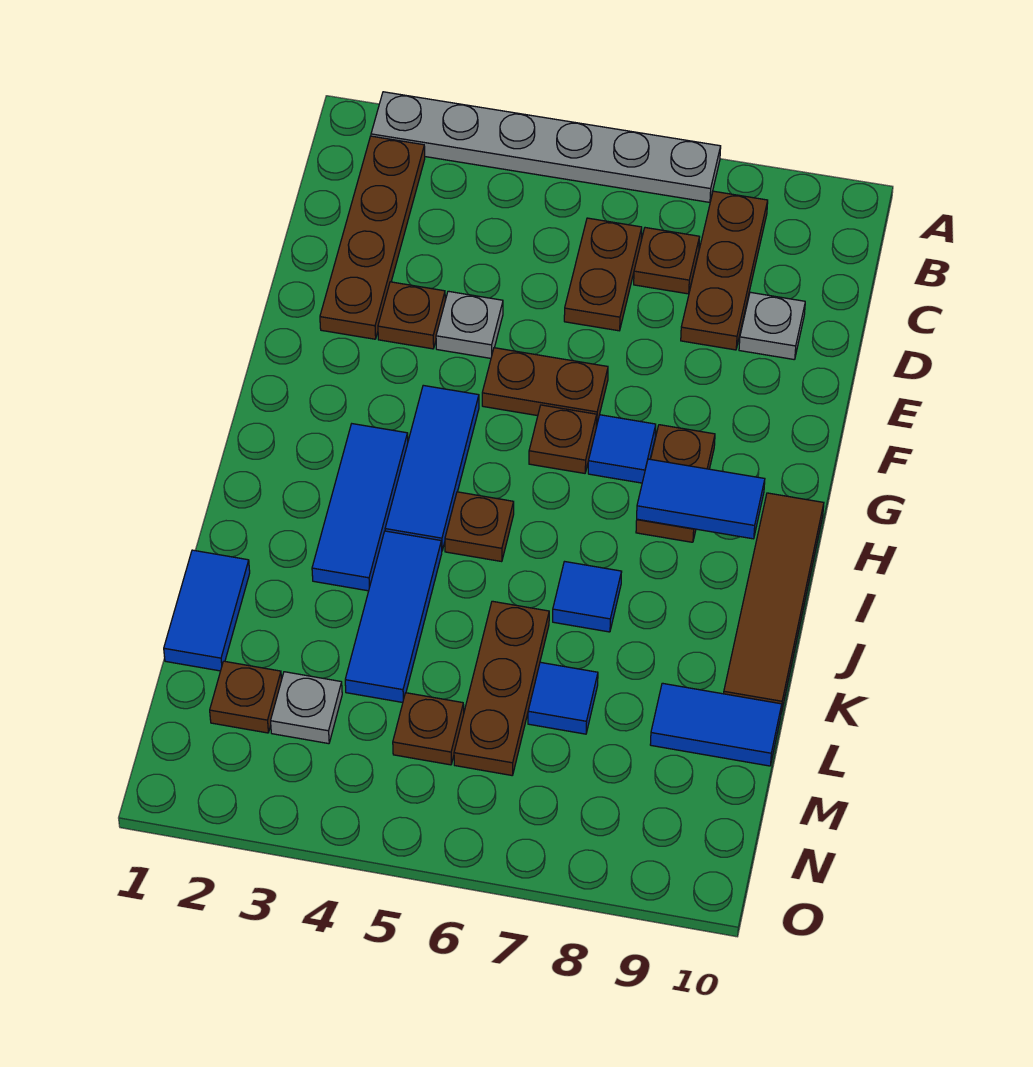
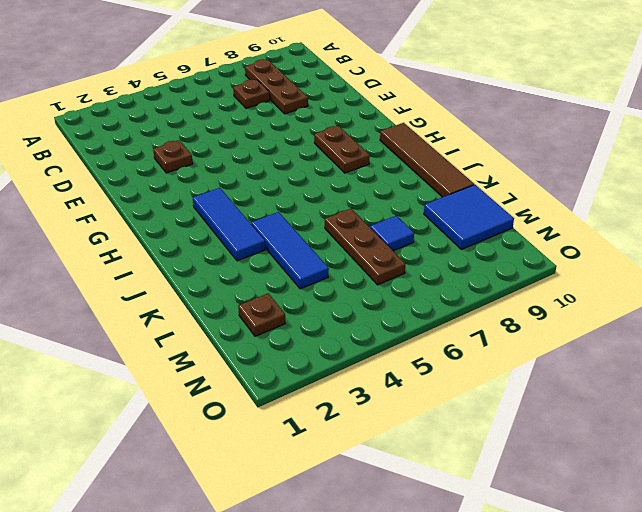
blue 2x2 tile [424,185,514,249] -> blue 1x2 tile [650,683,782,766]
none -> grey 1x6 plate [371,92,721,202]
none -> brown 1x4 plate [320,136,425,339]
none -> brown 1x2 plate [564,218,642,331]

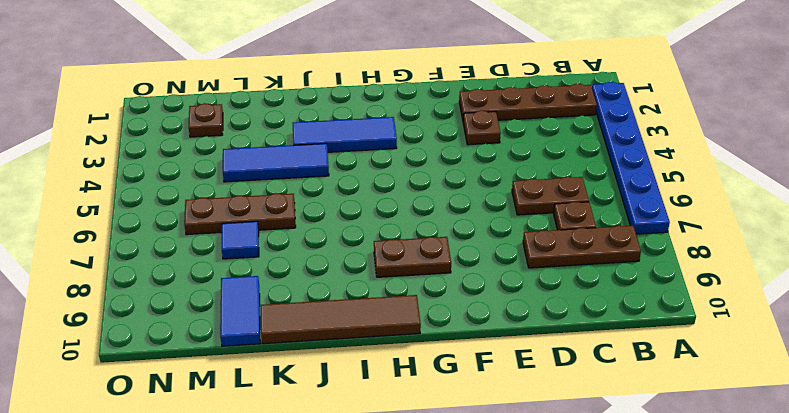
blue 1x6 plate [592,82,670,234] -> grey 1x6 plate [371,92,721,202]
none -> grey 1x1 plate [739,292,805,360]
none -> grey 1x1 plate [436,291,503,358]
none -> brown 1x2 plate [482,348,608,425]

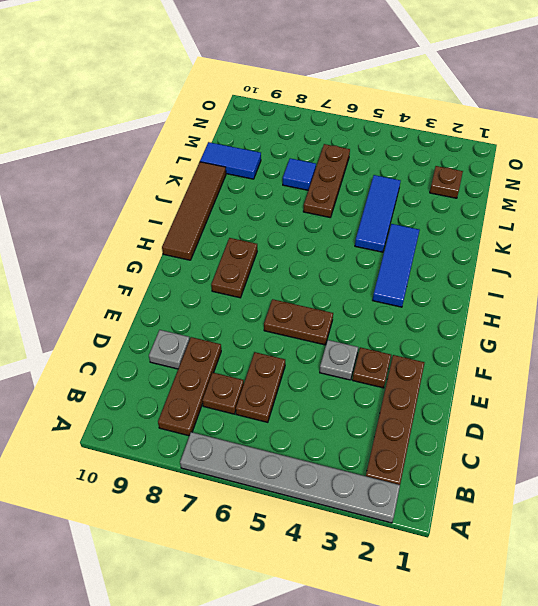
none -> blue 1x3 tile [385,385,479,550]
none -> brown 1x1 plate [529,405,597,473]
none -> blue 1x1 tile [588,415,656,483]

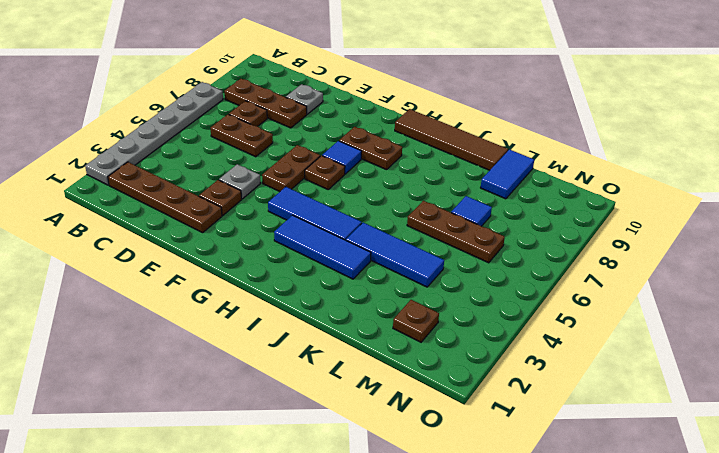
none -> brown 1x1 plate [445,492,514,562]
none -> blue 1x1 tile [553,562,622,632]
none -> blue 1x2 tile [164,550,250,671]

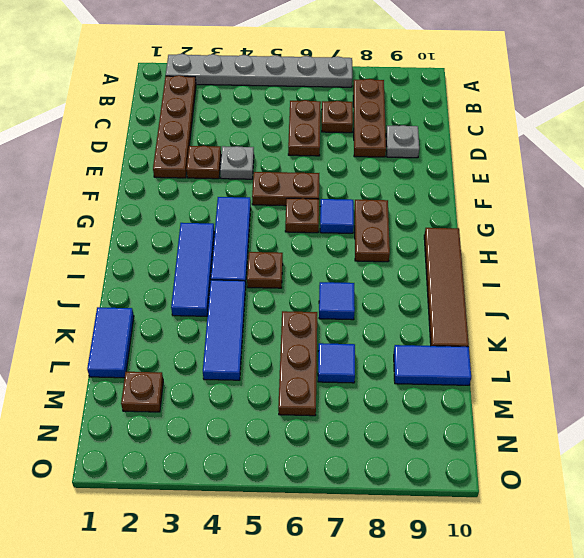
none -> grey 1x1 plate [271,672,342,744]
none -> brown 1x1 plate [393,693,464,765]
none -> blue 1x2 tile [637,459,765,539]

